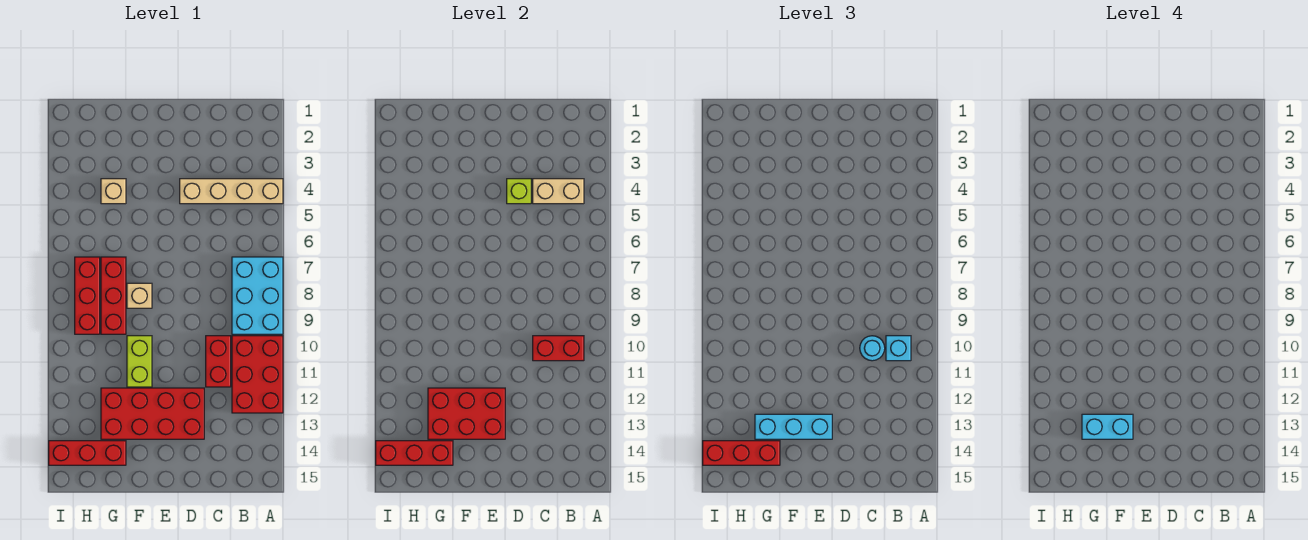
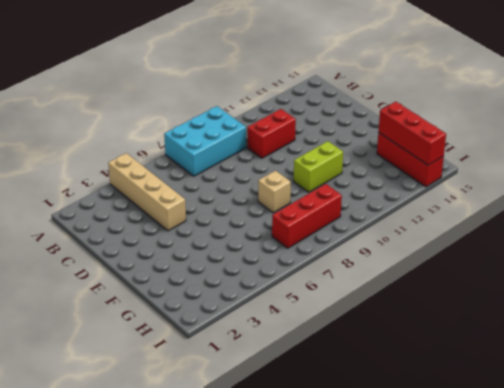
none -> red 2x3 brick [232,336,283,413]
none -> red 2x4 brick [101,388,204,439]
none -> tan 1x1 brick [101,179,126,204]

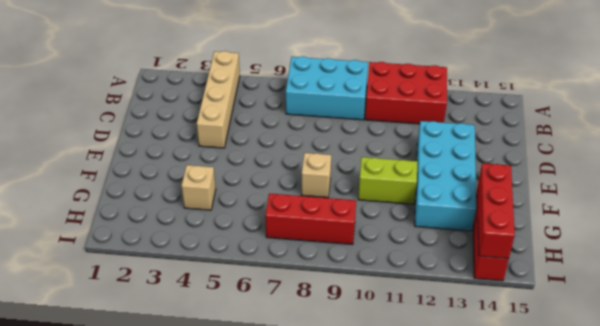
cyan 2x4 brick [415,121,476,231] -> red 2x4 brick [101,388,204,439]
none -> red 1x2 brick [206,336,231,387]
none -> red 1x3 brick [101,257,126,334]
none -> tan 1x2 brick [533,179,584,204]

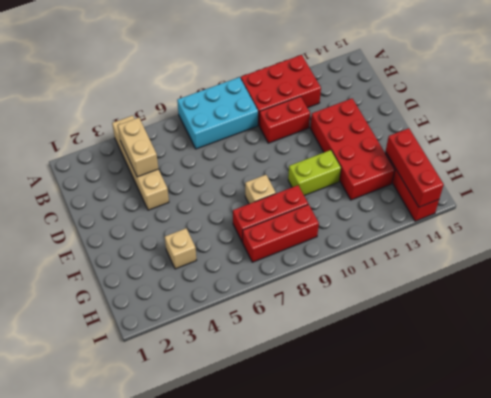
none -> red 1x2 brick [533,336,584,361]
none -> lime 1x1 brick [507,179,531,204]
none -> red 2x3 brick [428,388,505,439]

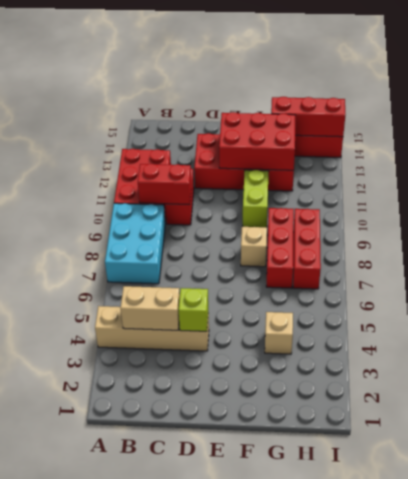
none -> cyan 1x1 brick [886,336,911,361]
none -> cyan 1x1 round brick [860,336,885,361]
none -> cyan 1x3 brick [755,414,832,439]

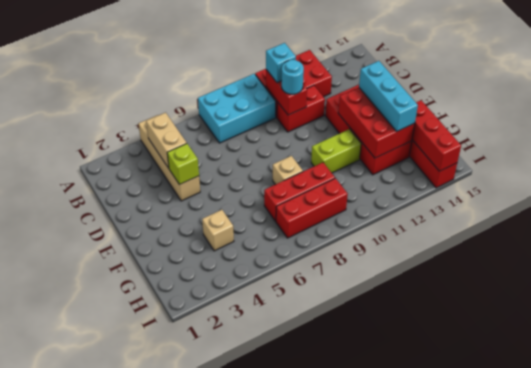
none -> red 1x3 brick [703,441,780,465]
none -> cyan 1x2 brick [1082,414,1133,439]

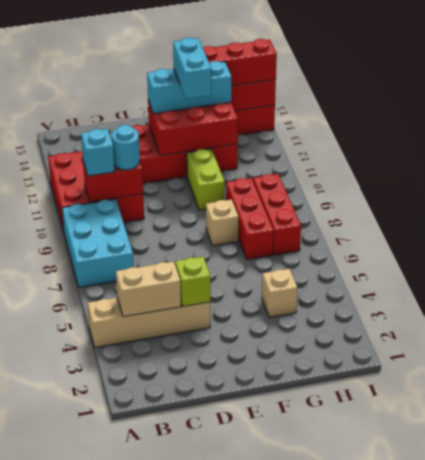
cyan 1x2 brick [173,38,211,99] -> cyan 1x2 brick turned to [1082,414,1133,439]

